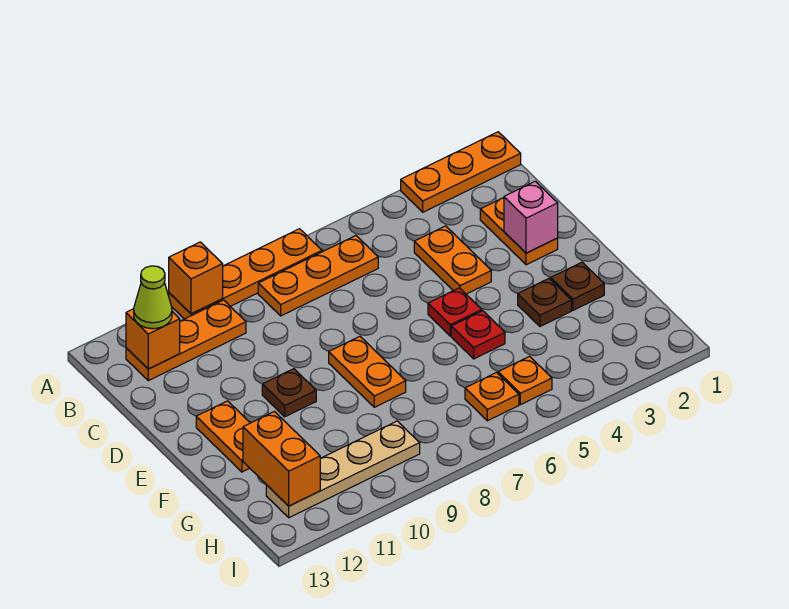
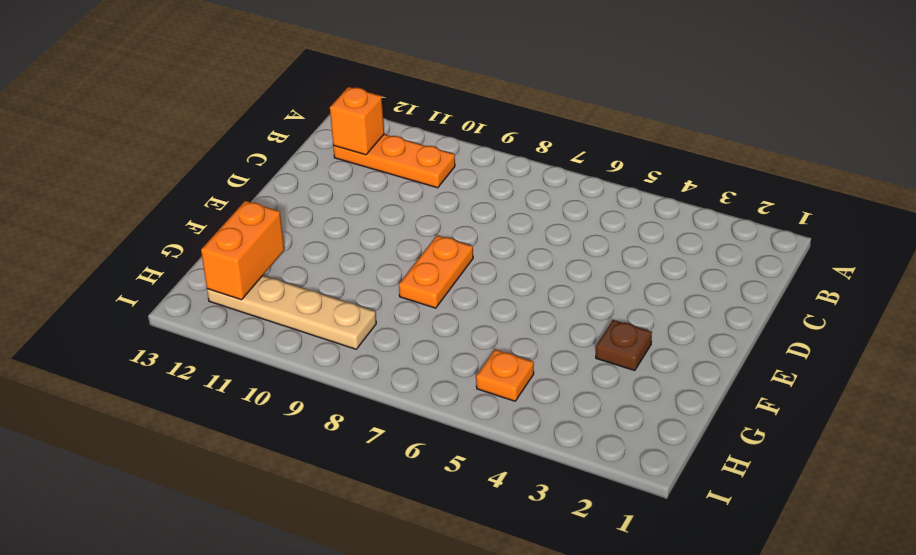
none -> orange 1x3 plate [401,132,521,212]
none -> orange 1x4 plate [169,229,322,319]
none -> orange 1x3 plate [258,236,378,316]

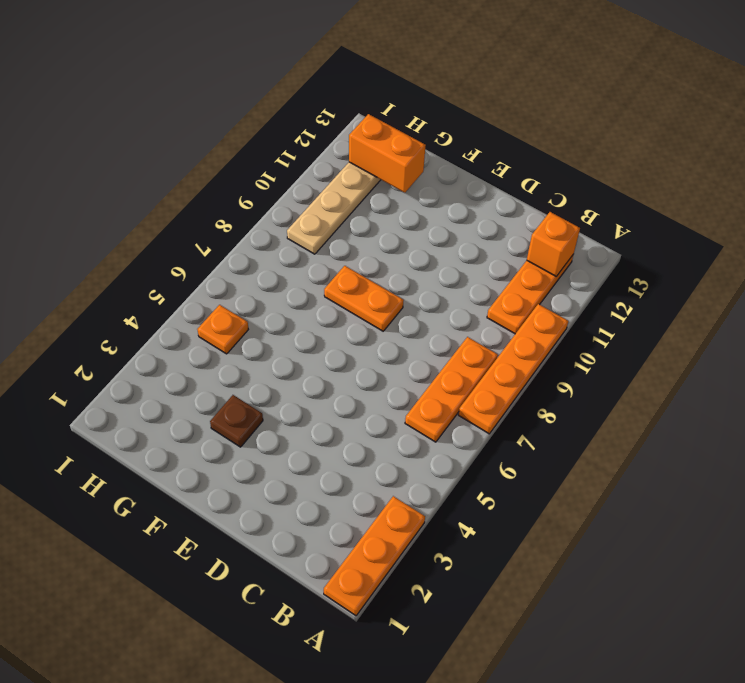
none -> orange 1x2 plate [480,198,558,265]
none -> orange 1x2 plate [414,226,491,294]
none -> red 1x1 plate [428,288,482,336]

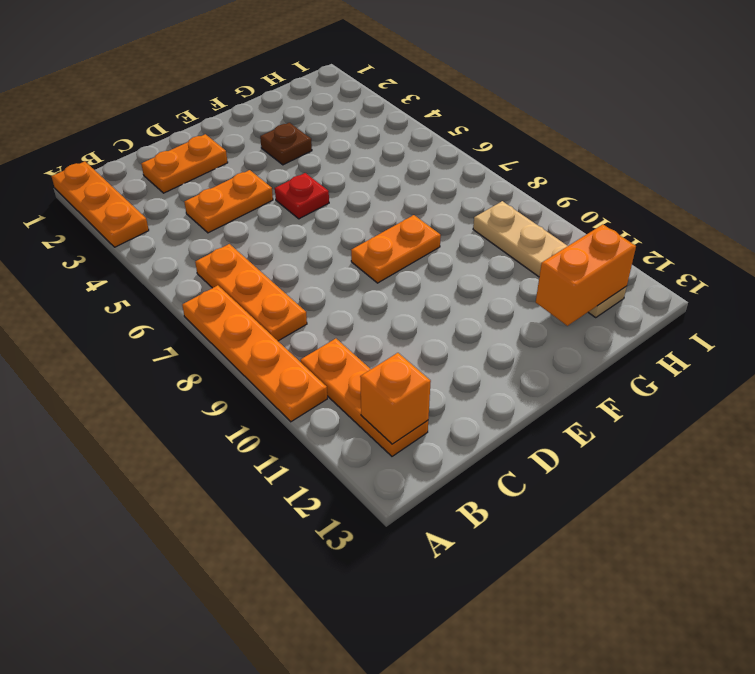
none -> brown 1x1 plate [262,369,316,417]
none -> orange 1x2 plate [196,401,250,472]
none -> brown 1x1 plate [551,262,604,310]

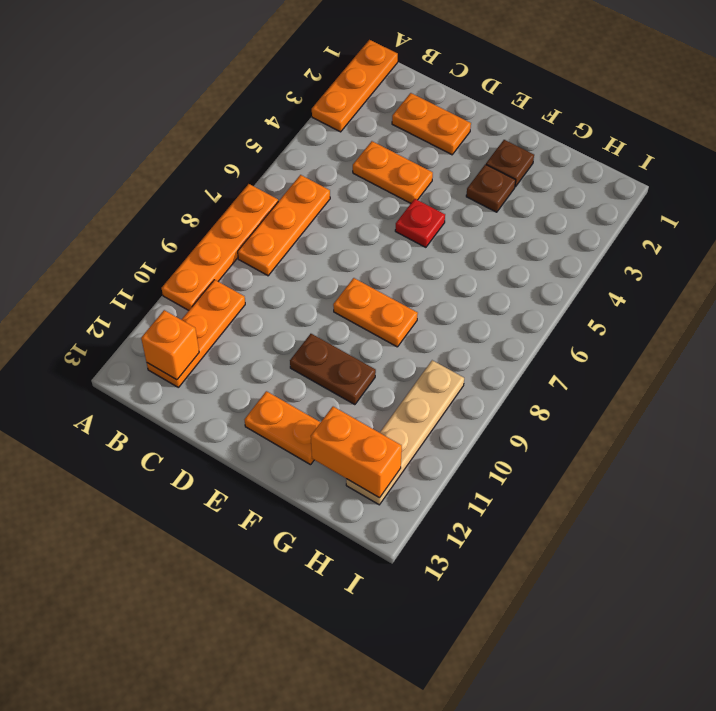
brown 1x2 plate [290,334,376,405] -> brown 1x1 plate [262,369,316,417]
none -> red 1x1 plate [451,311,505,359]
none -> orange 1x1 plate [498,356,552,405]
none -> orange 1x1 plate [465,373,519,421]

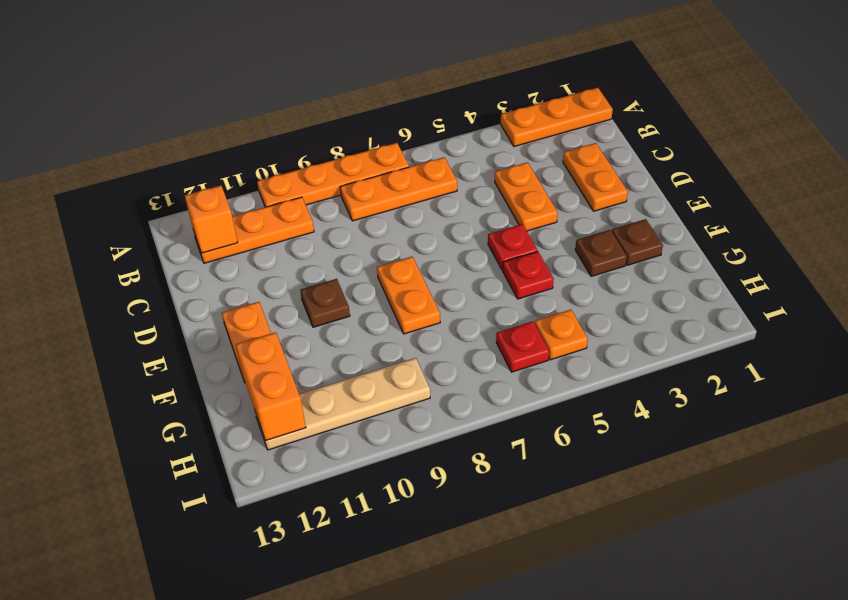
red 1x1 plate [496,321,549,372] -> orange 1x1 plate [465,373,519,421]
none -> orange 1x1 brick [169,242,223,314]
none -> pink 1x1 brick [504,181,558,253]
none -> lime 1x1 cone [134,266,172,329]

